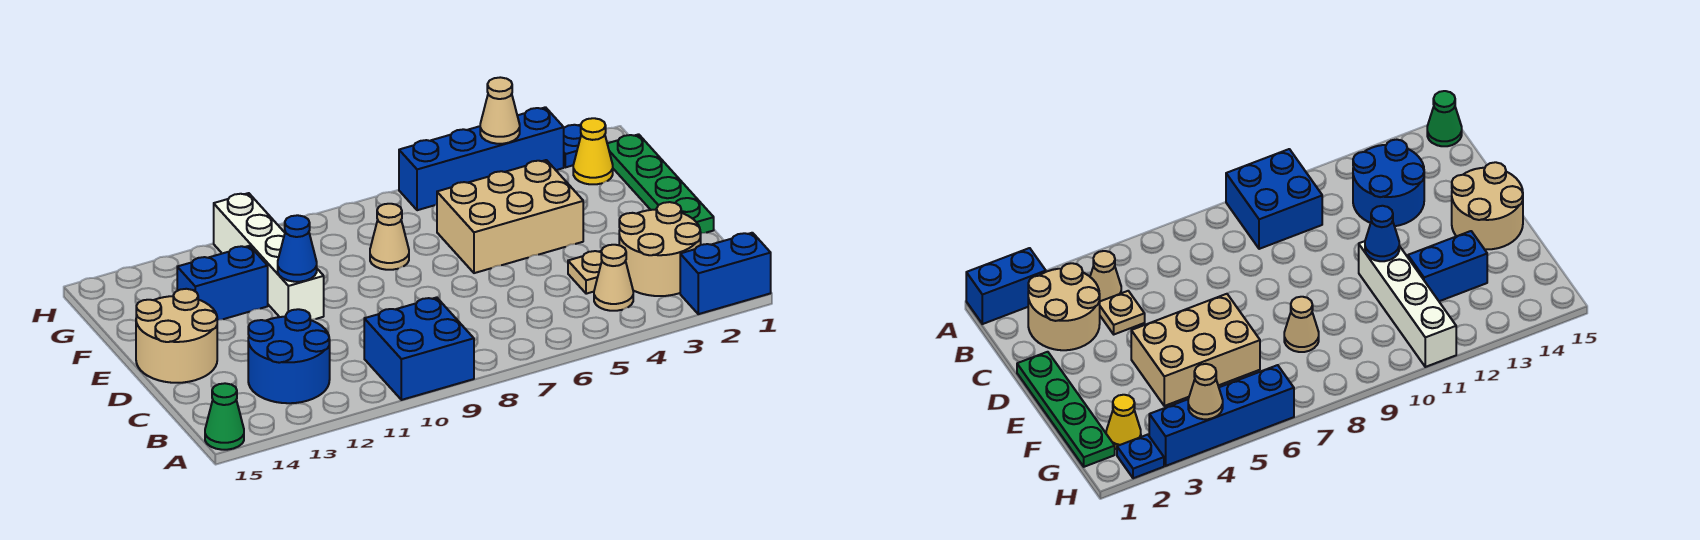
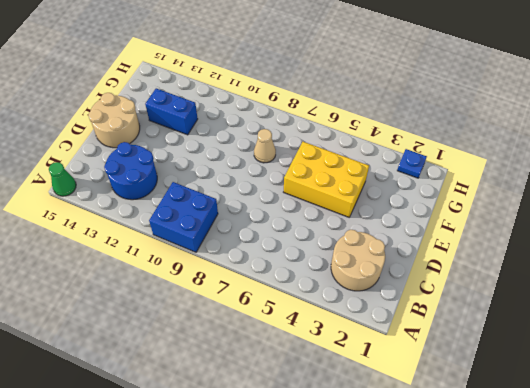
yellow 2x3 brick [284,142,369,217] -> tan 2x3 brick [437,160,583,273]
none -> blue 1x2 brick [680,233,771,314]
none -> tan 1x1 cone [594,245,633,311]
none -> tan 1x1 plate [568,251,602,294]

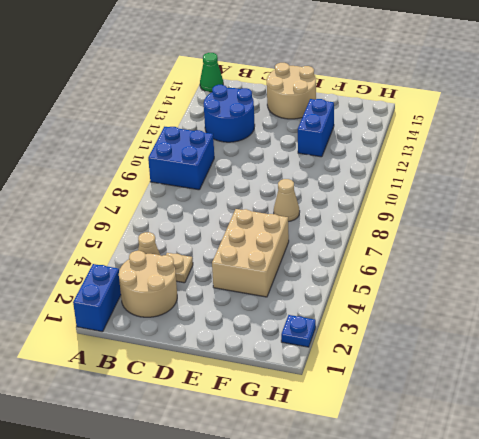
none -> green 1x4 plate [607,134,714,233]
none -> white 1x4 brick [214,193,324,320]
none -> yellow 1x1 cone [573,118,613,184]

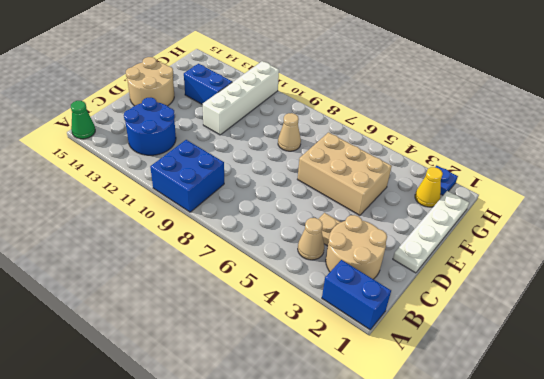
white 1x4 plate [393,191,469,273] -> green 1x4 plate [607,134,714,233]
none -> blue 1x4 brick [399,107,564,210]
none -> blue 1x1 cone [278,215,317,282]
none -> tan 1x1 cone [480,77,520,144]

